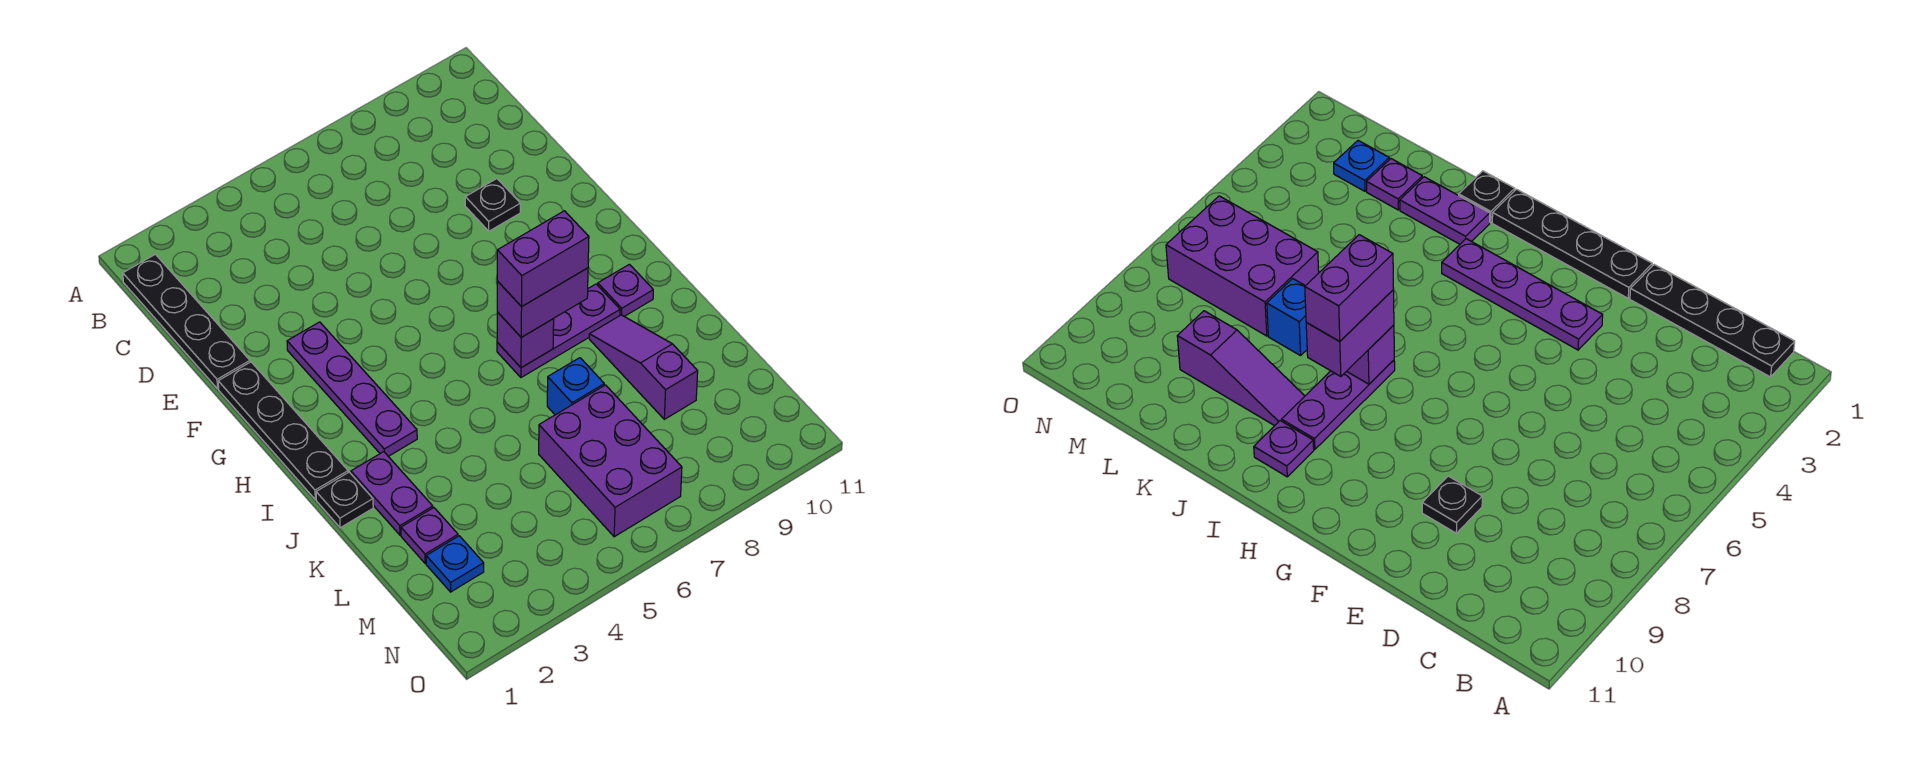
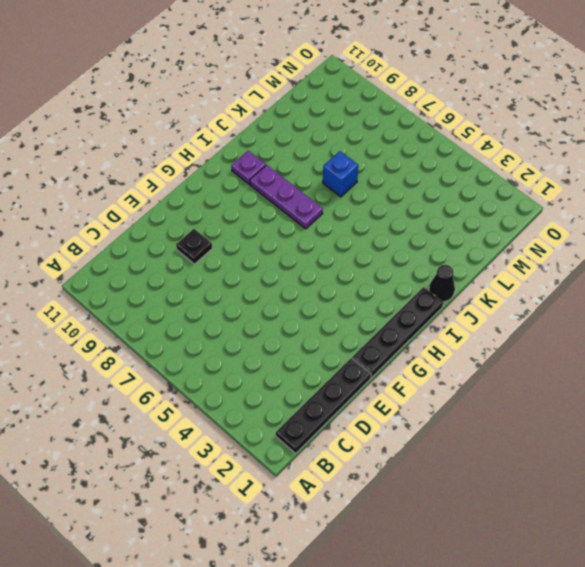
black 1x1 cone [429,265,455,302] -> black 1x1 plate [316,472,373,528]
none -> purple 1x4 plate [287,322,417,456]
none -> purple 1x2 plate [351,452,433,535]
none -> purple 1x3 slope [589,315,698,419]

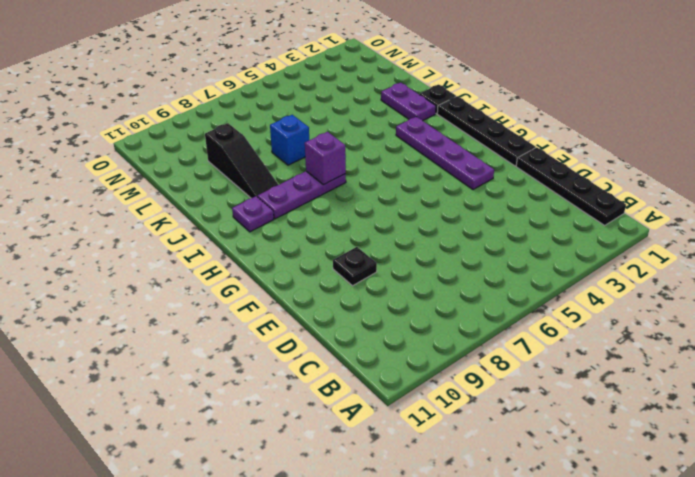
black 1x3 slope [205,123,279,198] -> purple 1x3 slope [589,315,698,419]
none -> purple 1x1 plate [401,508,458,564]
none -> purple 2x3 brick [539,385,682,537]
none -> blue 1x1 plate [426,536,484,592]

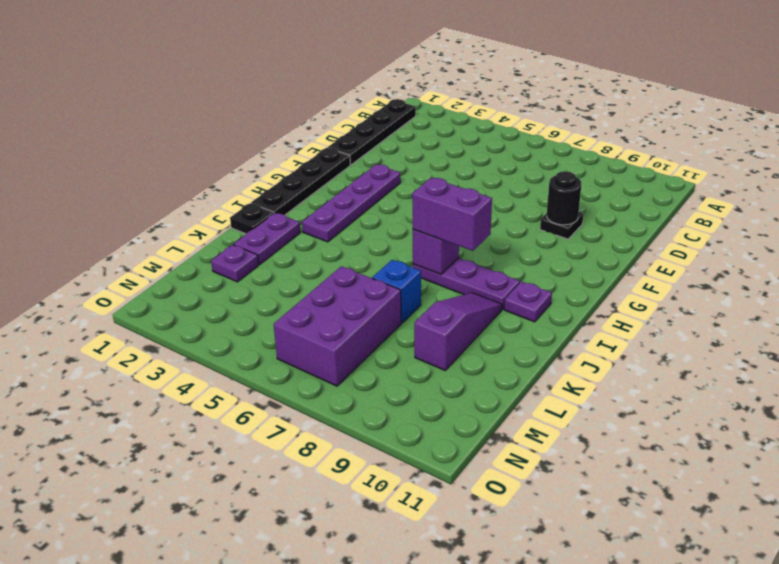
black 1x1 round brick [547,171,581,225] -> none
none -> blue 1x1 plate [426,536,484,592]
none -> purple 1x2 brick [497,211,589,307]

